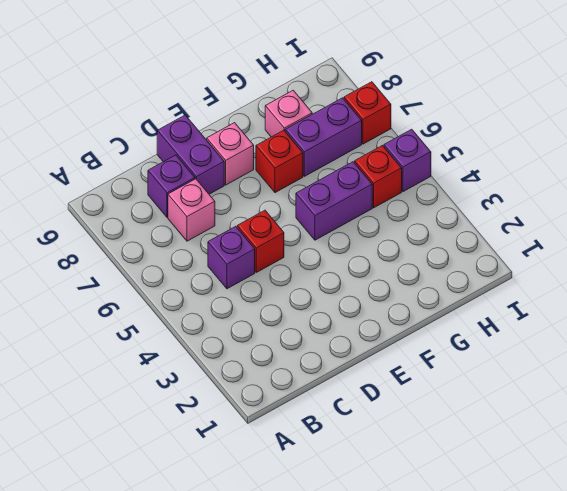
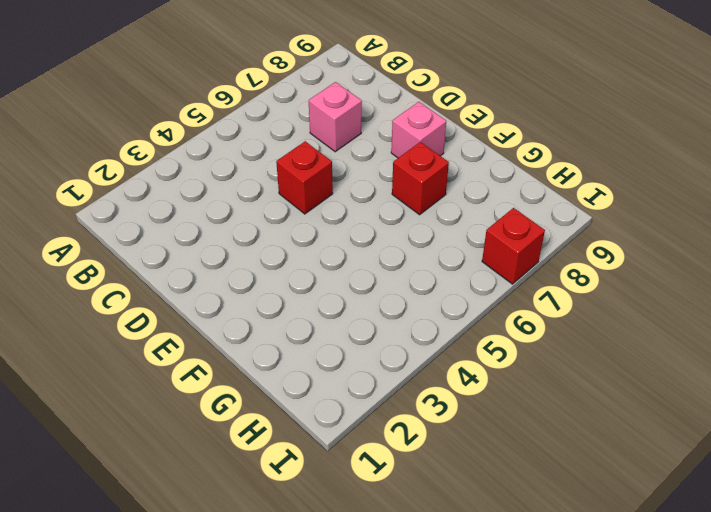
none -> purple 1x1 brick [208,226,255,289]
none -> purple 1x1 brick [148,155,195,217]
none -> purple 1x2 brick [157,115,224,194]

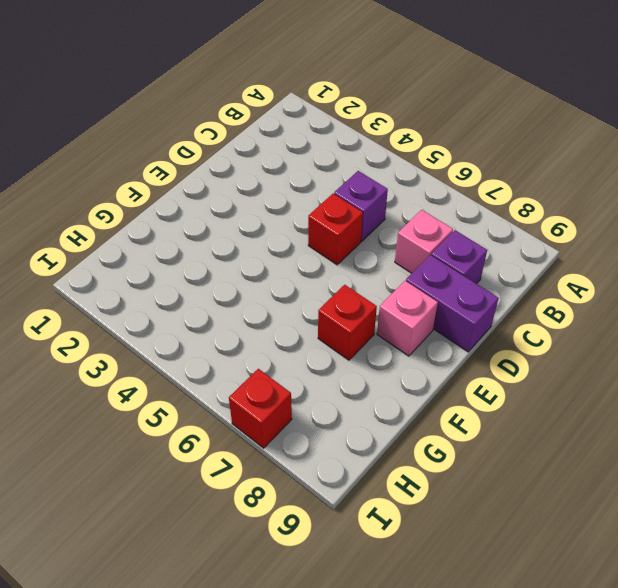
none -> purple 1x2 brick [296,162,372,240]
none -> purple 1x2 brick [285,98,362,176]
none -> pink 1x1 brick [265,90,312,137]

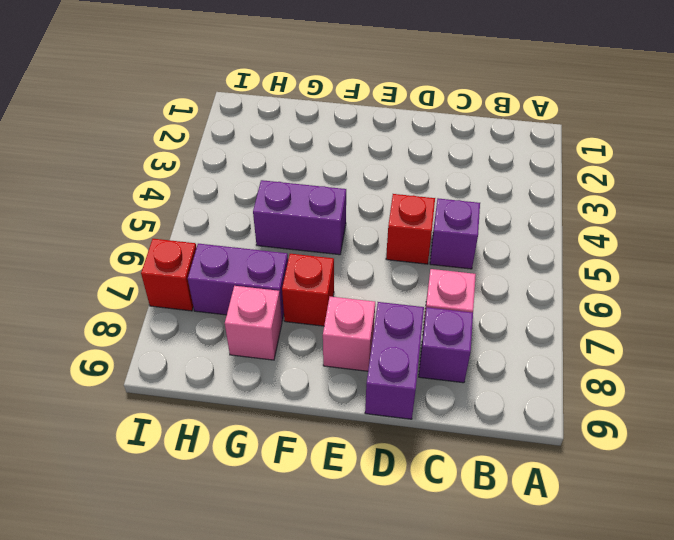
none -> red 1x1 brick [355,146,402,208]
none -> purple 1x1 brick [384,129,431,192]

